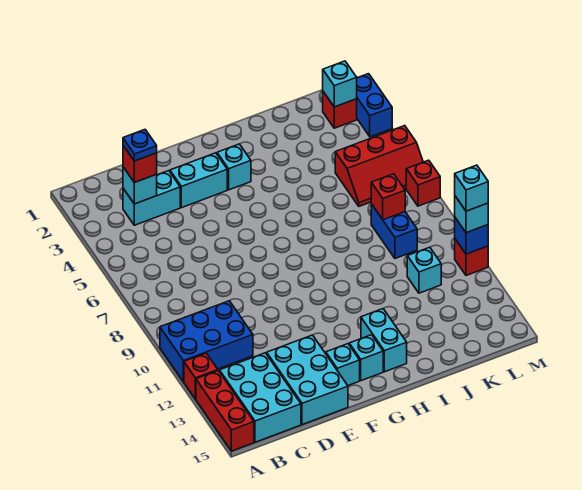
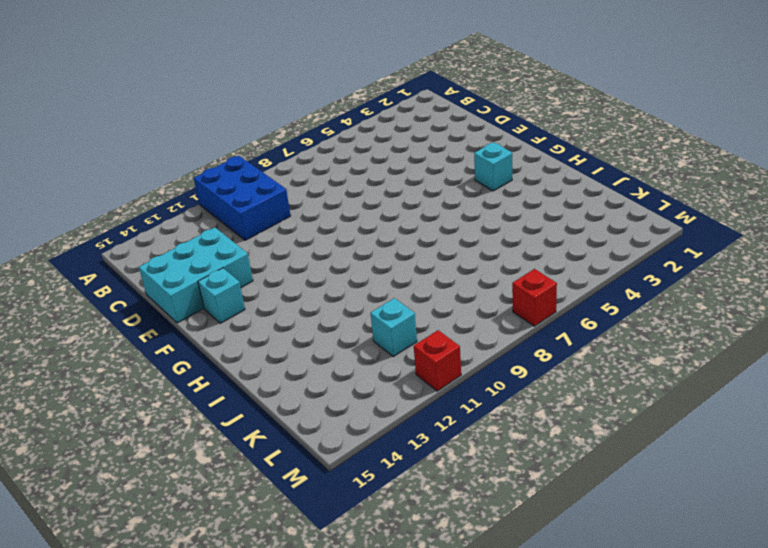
none -> red 1x1 brick [184,353,218,399]
none -> red 1x3 brick [196,371,254,451]
none -> cyan 2x3 brick [220,353,301,442]

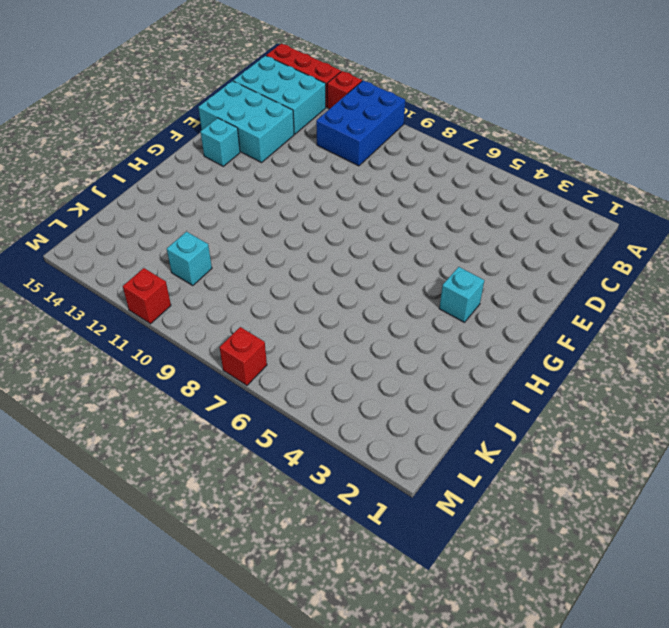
none -> cyan 1x2 brick [123,171,180,225]
none -> cyan 1x2 brick [170,153,227,208]
none -> cyan 1x1 brick [349,335,383,381]

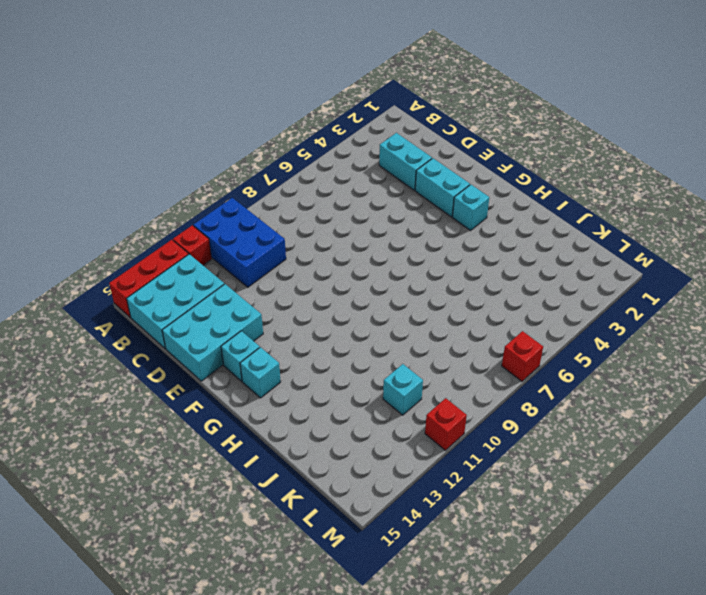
none -> cyan 1x2 brick [361,309,407,372]
none -> red 2x3 slope [335,126,423,206]
none -> blue 1x2 brick [371,204,417,258]

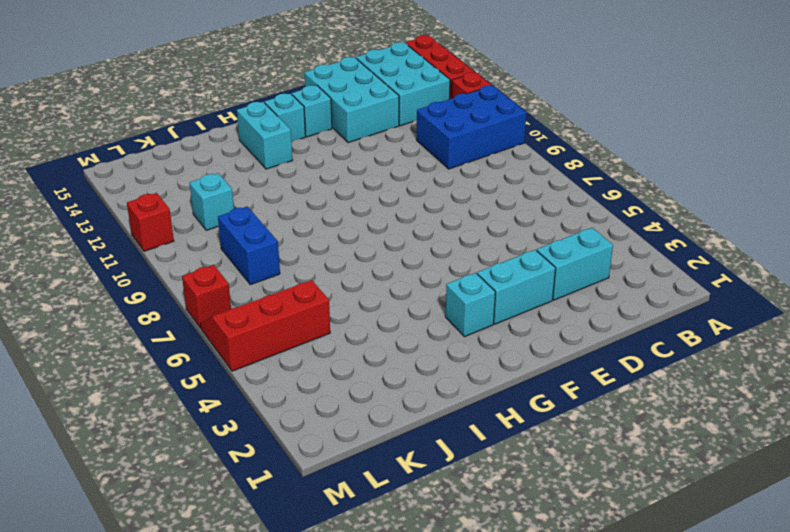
none -> red 1x1 brick [323,92,357,128]
none -> blue 1x2 brick [357,74,392,137]
none -> cyan 1x1 brick [123,167,157,204]

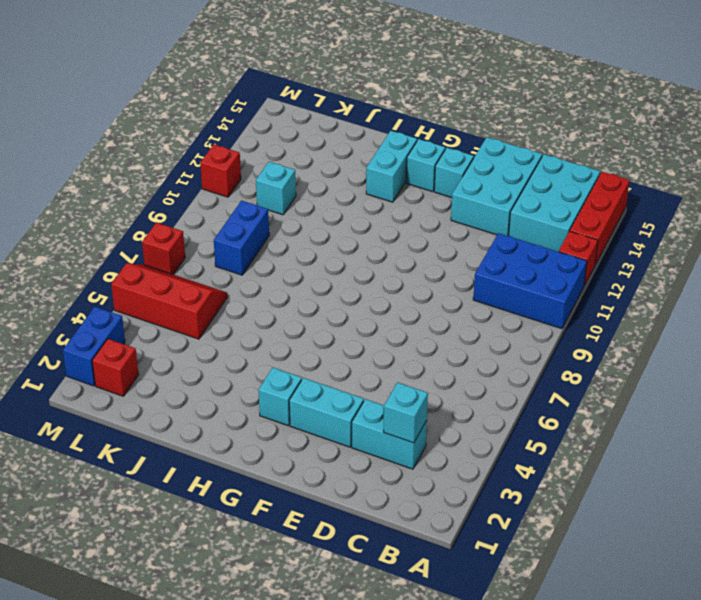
none -> red 1x1 brick [371,174,405,220]
none -> cyan 1x1 brick [323,61,357,107]
none -> blue 1x1 brick [455,218,488,254]

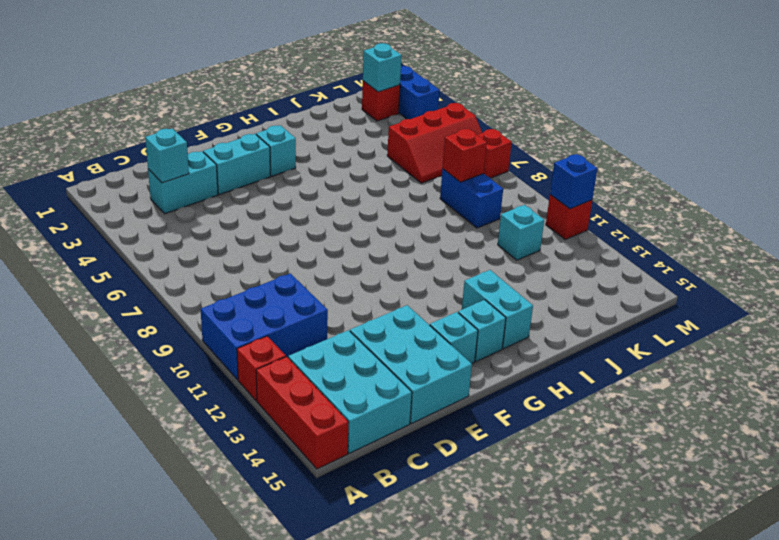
none -> red 1x1 brick [123,146,157,183]
none -> cyan 1x1 brick [455,196,488,233]
none -> blue 1x1 plate [123,130,157,161]

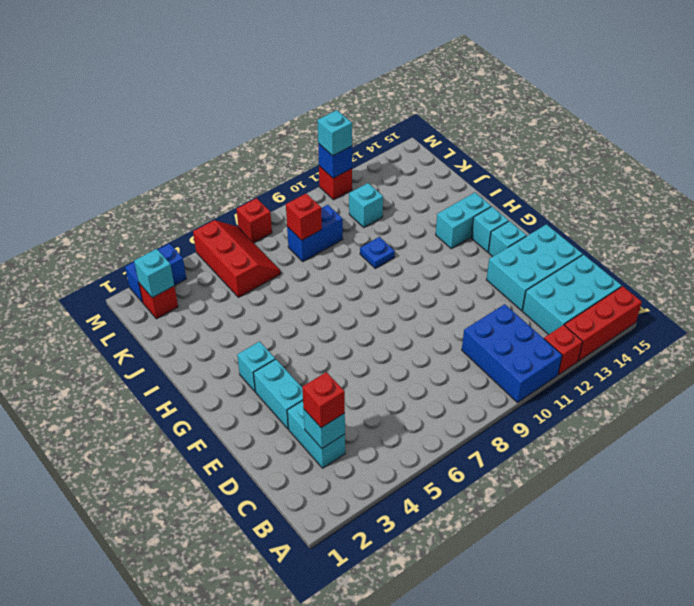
blue 1x1 plate [360,237,395,268] -> blue 1x1 plate moved to [123,130,157,161]
none -> cyan 1x1 brick [455,165,488,211]

